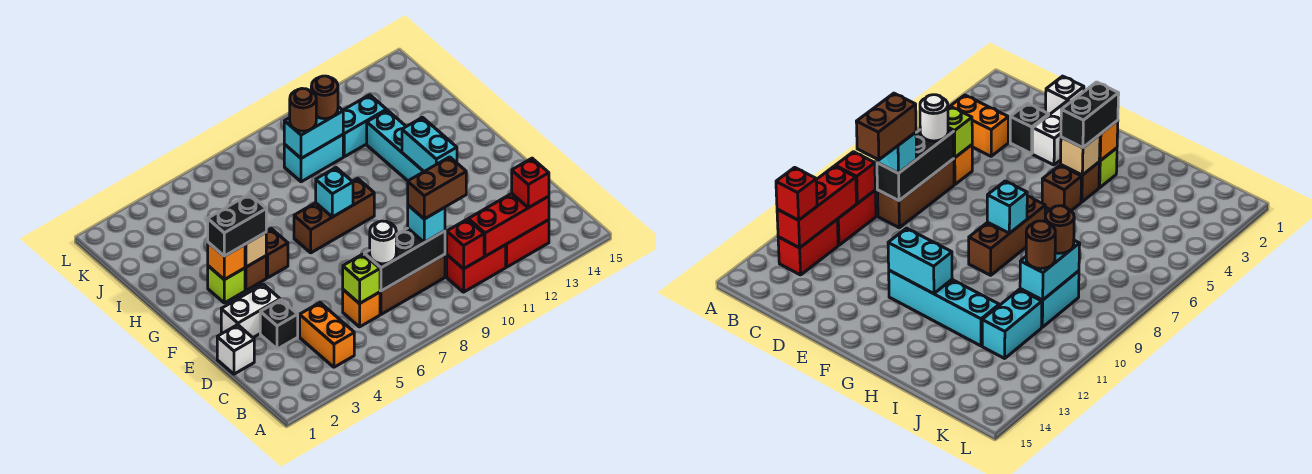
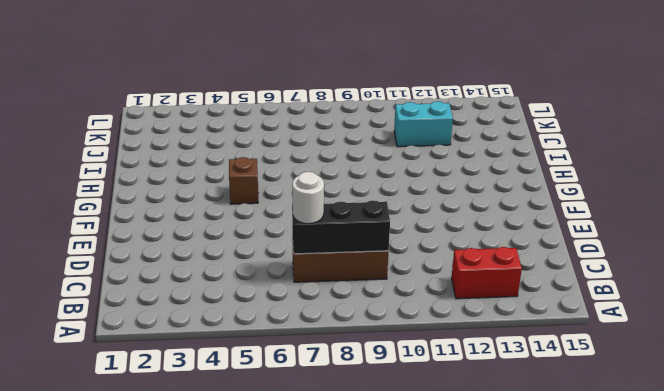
none -> orange 1x2 brick [300,303,354,367]
none -> red 1x2 brick [447,245,506,292]
none -> orange 1x1 brick [343,290,380,327]
none -> white 1x1 brick [217,325,254,374]

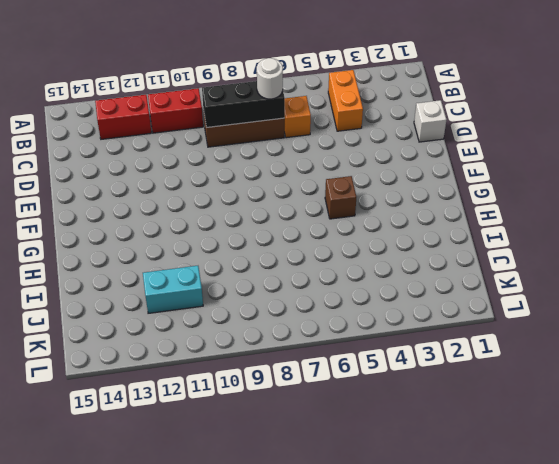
none -> black 1x1 brick [260,300,298,349]
none -> white 1x2 brick [221,284,280,337]
none -> cyan 1x4 brick [367,110,424,181]
none -> lime 1x1 brick [208,266,245,303]

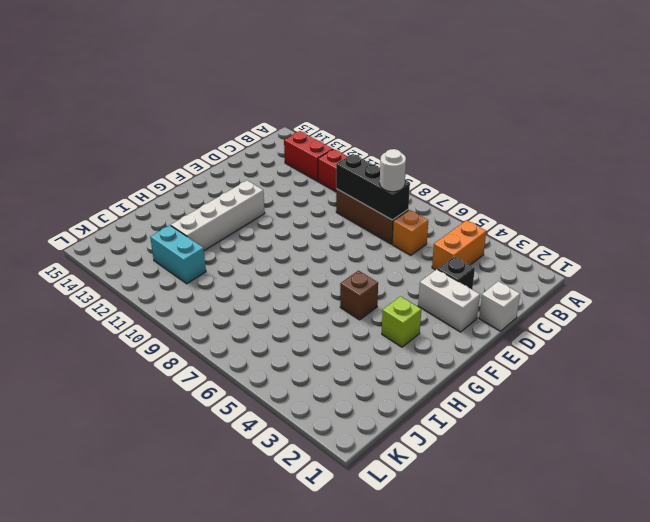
white 1x4 brick [171,181,265,250] -> cyan 1x4 brick [367,110,424,181]
none -> brown 1x1 brick [245,256,266,290]
none -> brown 1x3 brick [294,178,374,253]
none -> cyan 1x2 brick [284,135,343,182]
none -> red 1x1 brick [447,219,484,269]

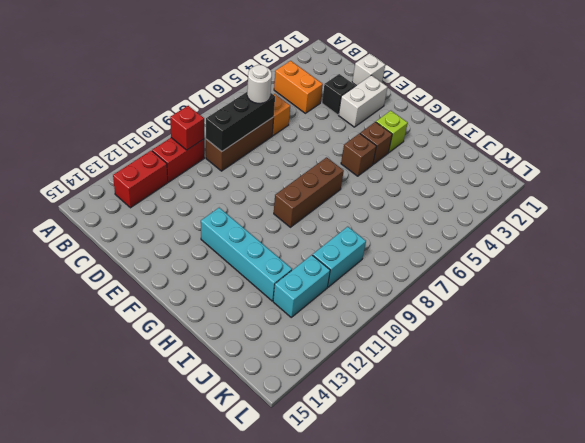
none -> red 1x3 brick [468,194,549,256]
none -> lime 1x1 brick [343,254,380,304]
none -> cyan 1x2 brick [402,117,457,171]
none -> orange 1x1 brick [208,242,245,280]

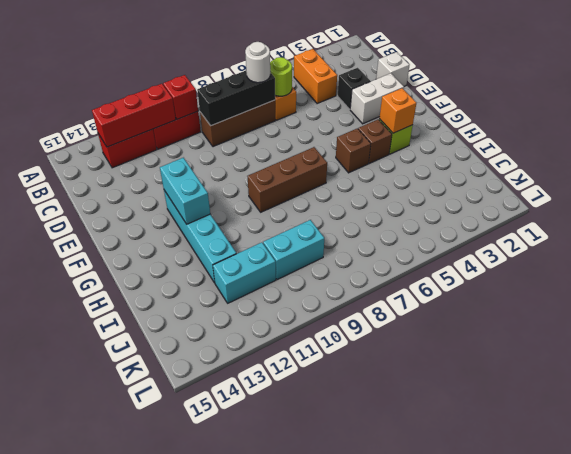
lime 1x1 round brick [270,57,292,96] -> lime 1x1 brick [343,254,380,304]
none -> tan 1x1 brick [245,232,266,267]
none -> cyan 1x1 brick [316,168,353,217]
none -> cyan 1x2 brick [284,107,343,158]
none -> red 1x1 brick [512,158,549,208]

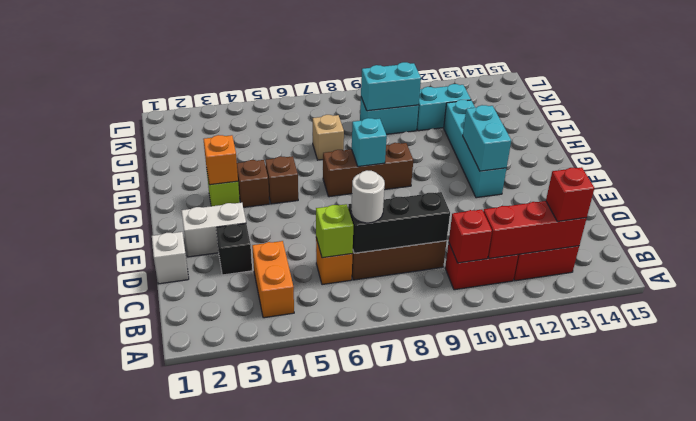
tan 1x1 brick [313,115,344,160] -> tan 1x1 brick moved to [245,232,266,267]
none -> cyan 1x1 brick [408,205,445,242]
none -> black 1x2 brick [208,194,266,256]
none -> brown 1x1 round brick [290,89,316,131]
none -> brown 1x1 round brick [311,76,338,119]

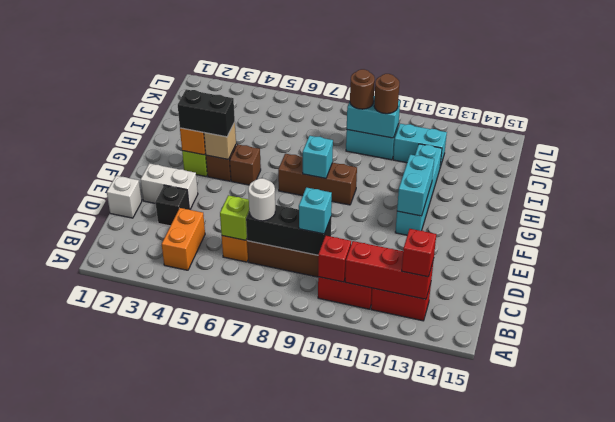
none -> brown 1x2 brick [408,157,466,219]

